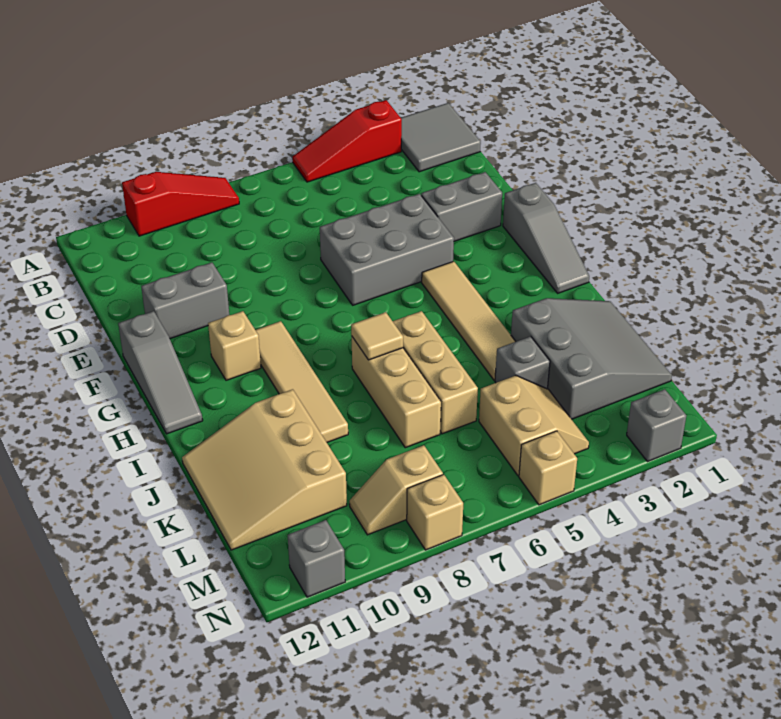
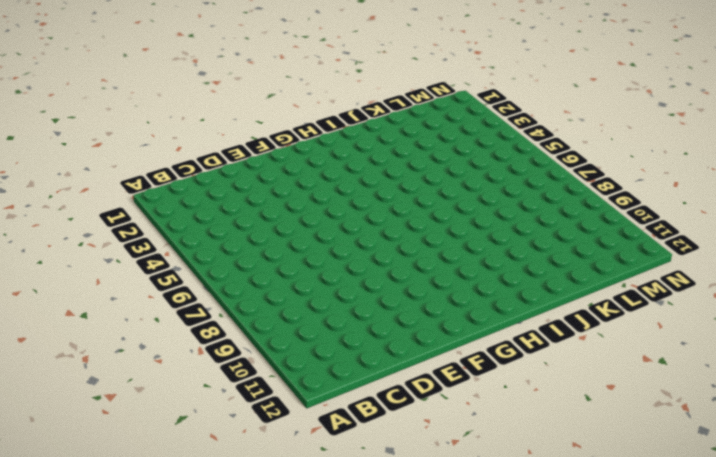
none -> grey 2x2 tile [401,103,481,172]
none -> red 1x3 slope [293,100,402,182]
none -> red 1x3 slope [122,172,239,236]

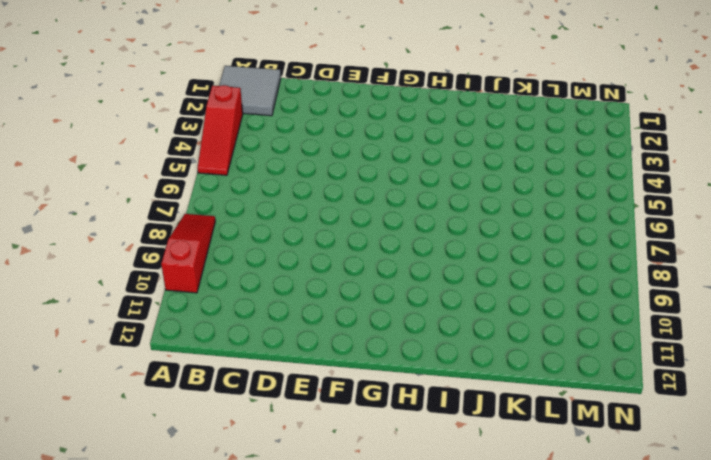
none -> grey 1x2 brick [421,172,502,241]
none -> grey 2x3 brick [320,194,454,305]
none -> grey 1x2 brick [141,262,229,339]

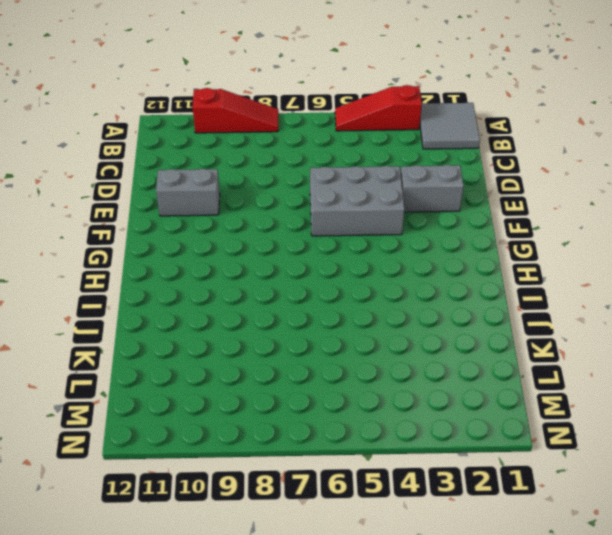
none -> grey 1x3 slope [503,183,589,293]
none -> grey 1x3 slope [118,311,203,434]
none -> tan 1x4 tile [422,261,516,380]

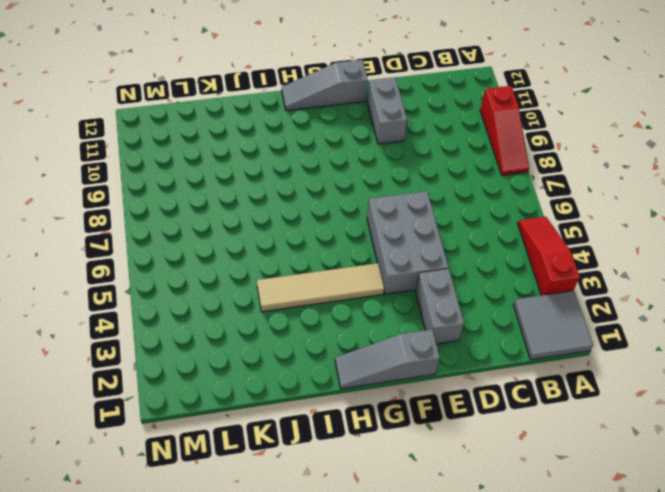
none -> tan 1x4 tile [256,321,348,442]
none -> tan 1x1 brick [208,311,261,380]
none -> tan 1x3 brick [393,311,478,434]

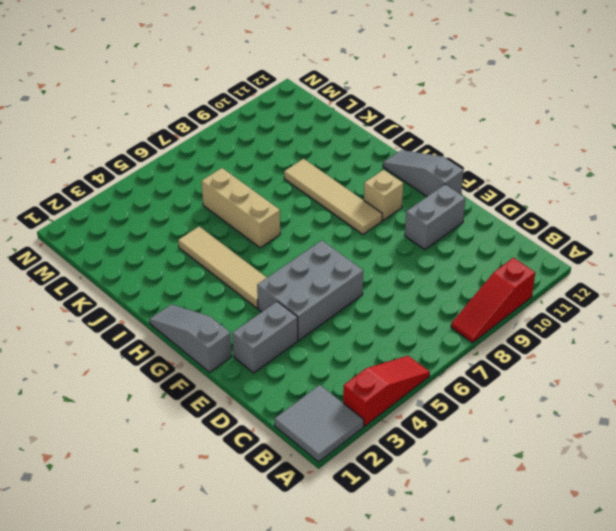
none -> tan 1x3 brick [352,337,441,448]
none -> grey 3x3 slope [511,298,672,419]
none -> tan 3x3 slope [182,389,347,550]

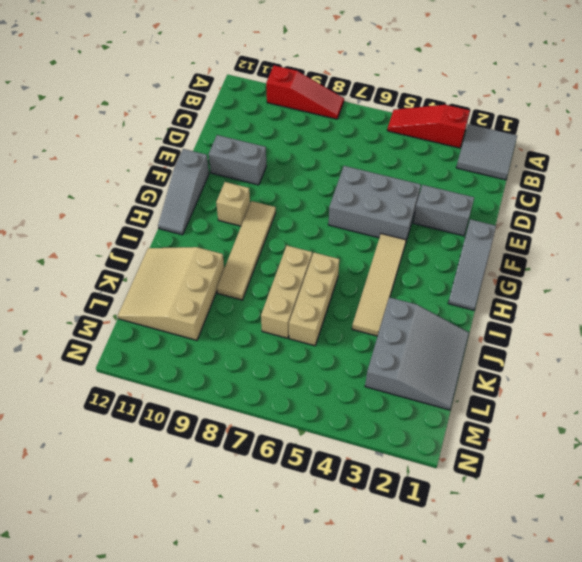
none -> grey 1x1 brick [495,336,550,389]
none -> tan 2x2 slope [479,376,589,476]
none -> tan 1x2 slope [349,445,443,535]

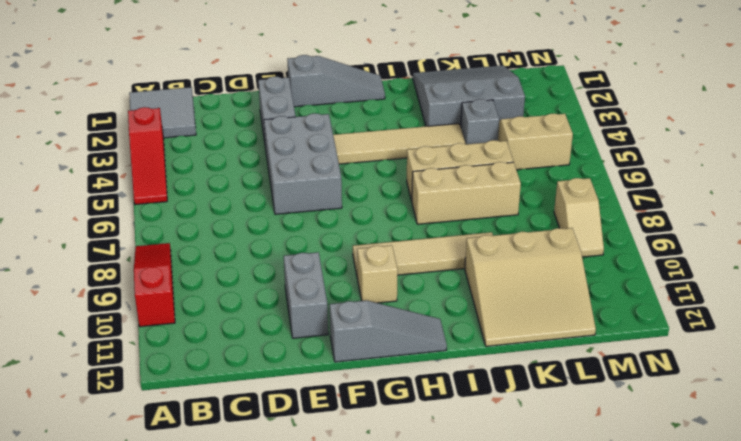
none -> grey 1x1 brick [627,389,686,462]
none -> tan 1x1 brick [519,431,577,505]
none -> tan 1x1 brick [407,475,463,550]

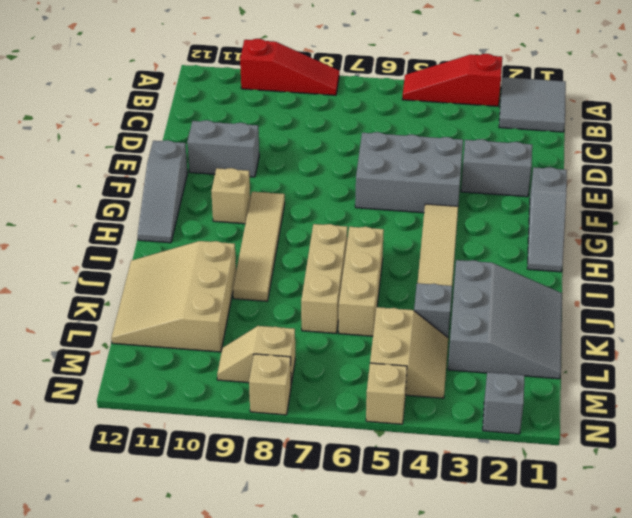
none -> grey 1x1 brick [288,520,345,597]
none -> tan 1x1 tile [351,312,403,360]

